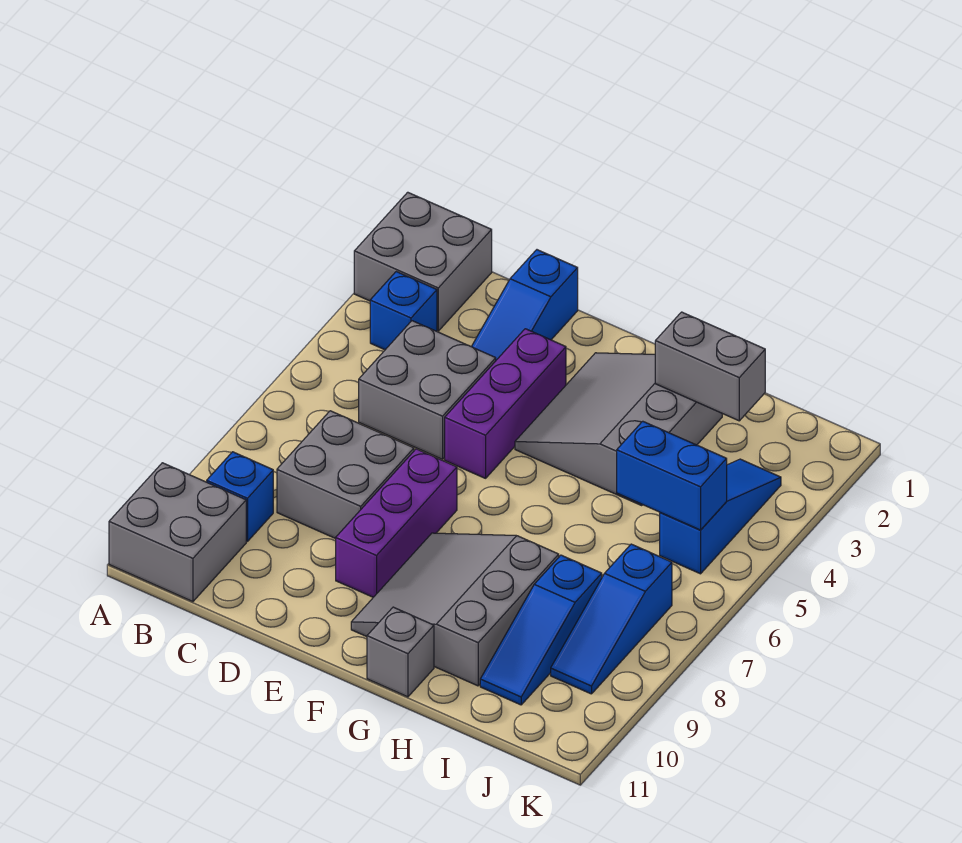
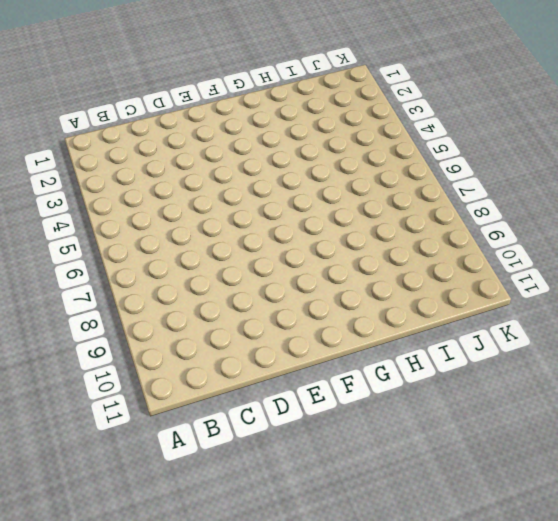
none -> grey 2x2 brick [354,192,492,331]
none -> grey 2x2 brick [109,463,246,602]
none -> blue 1x1 brick [370,272,437,350]

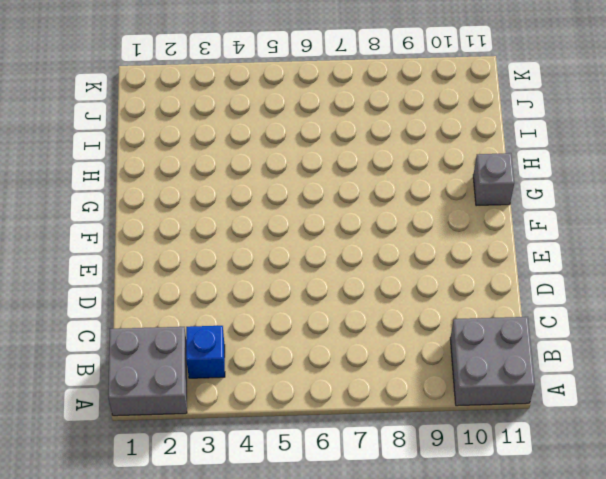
none -> blue 1x1 brick [207,452,273,542]
none -> grey 2x2 brick [359,321,496,459]
none -> grey 2x2 brick [277,411,414,539]

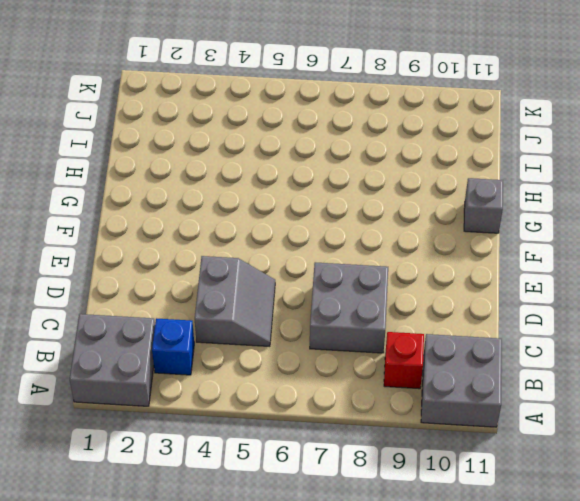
red 1x1 brick [384,332,424,389] -> blue 1x1 brick [207,452,273,542]
grey 2x2 slope [195,256,275,347] -> grey 2x2 brick [359,321,496,459]
none -> blue 1x3 slope [471,250,578,360]
none -> purple 1x3 brick [445,329,566,478]
none -> purple 1x3 brick [336,449,457,597]

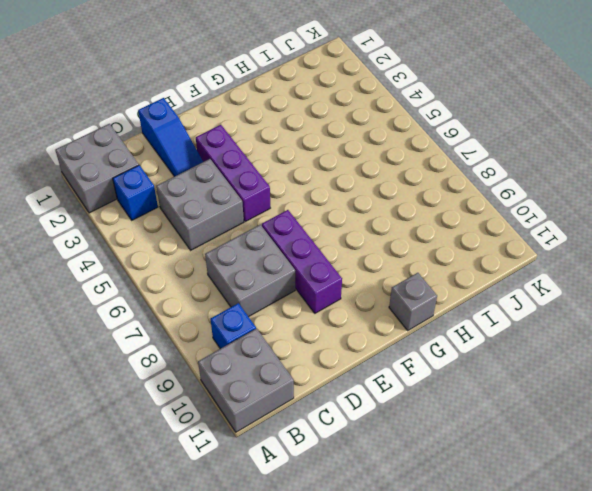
none -> grey 3x3 slope [515,353,722,506]
none -> grey 3x3 slope [351,533,559,686]
none -> blue 1x3 slope [480,555,602,705]

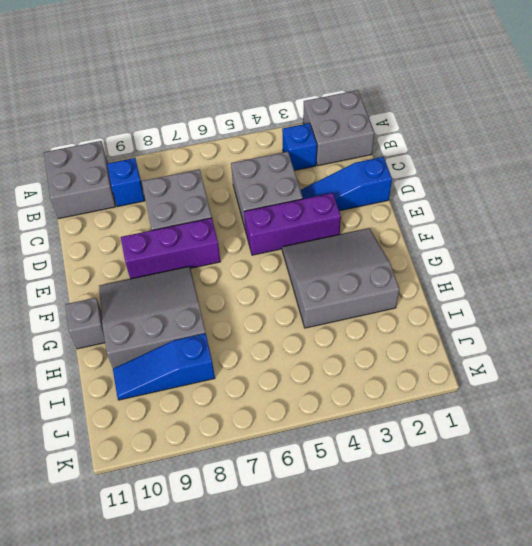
none -> blue 1x3 slope [660,459,781,574]
none -> blue 1x3 slope [551,544,672,694]
none -> grey 1x2 brick [655,312,765,421]

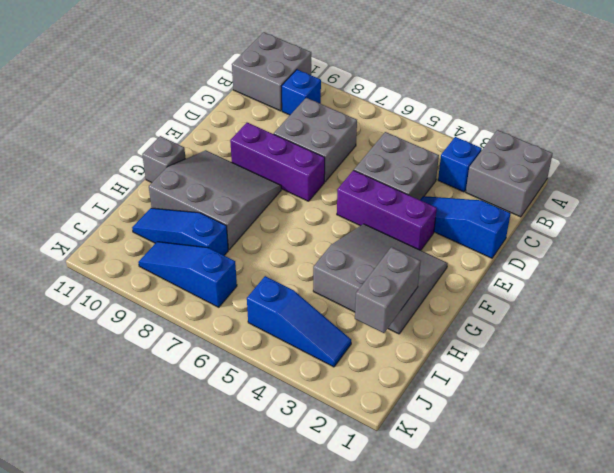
none -> blue 1x2 brick [617,421,727,530]

